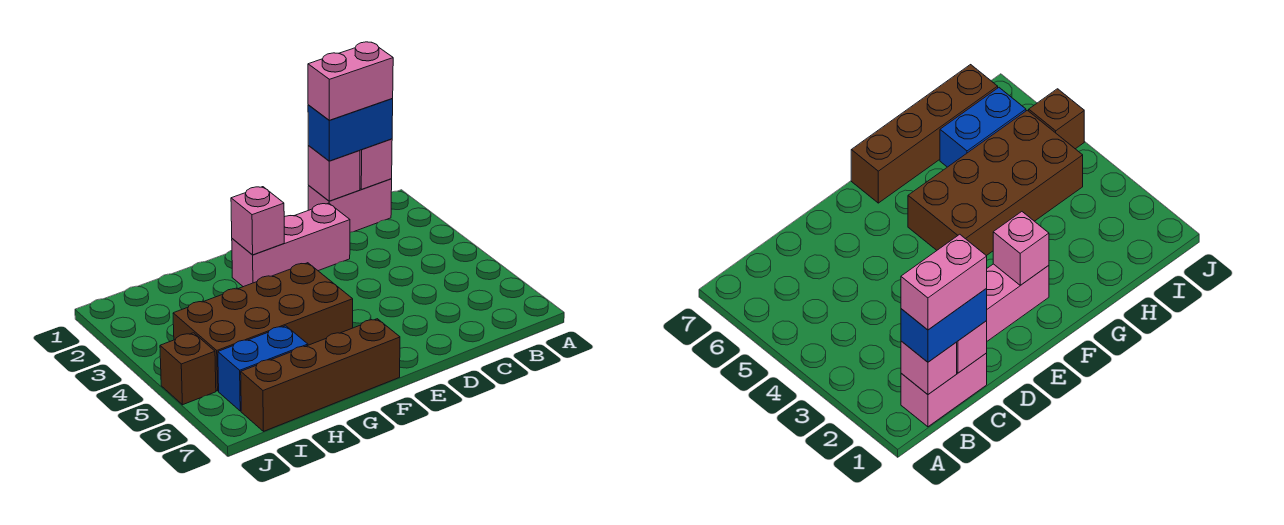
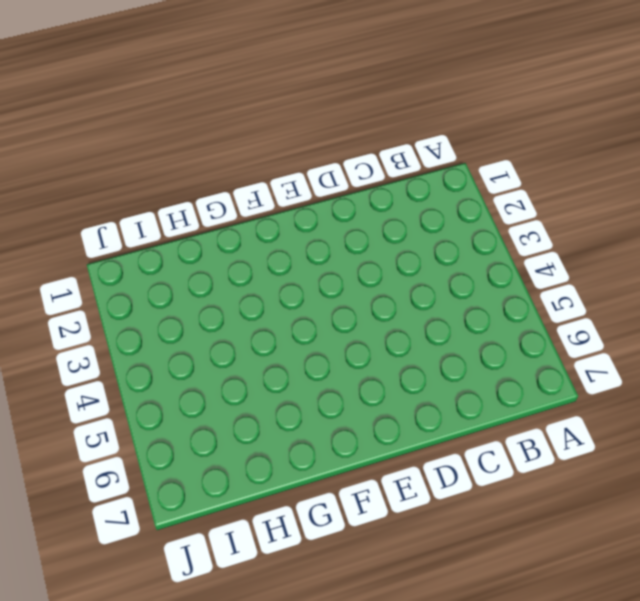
none -> pink 1x2 brick [308,179,392,232]
none -> pink 1x3 brick [232,203,350,287]

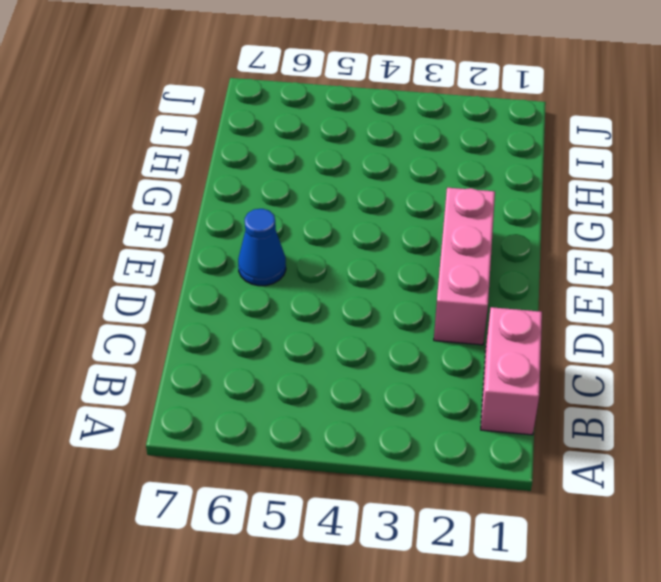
blue 1x1 cone [238,209,286,286] -> none
none -> brown 2x4 brick [173,263,353,391]
none -> brown 1x4 brick [241,319,400,431]

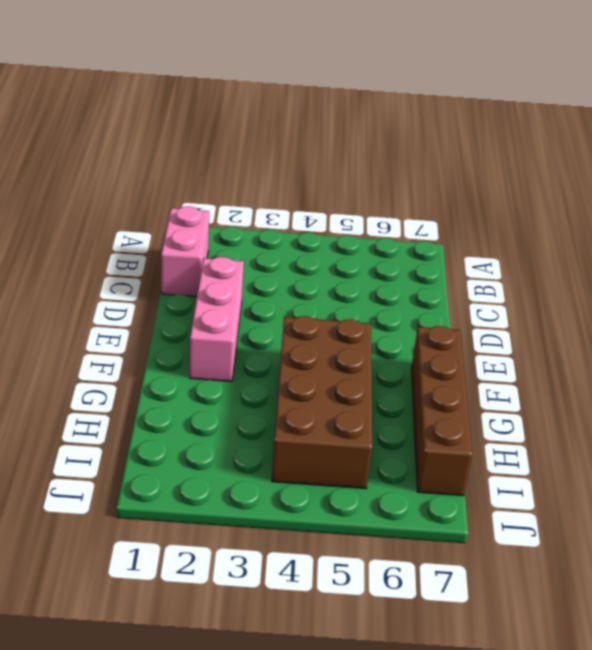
none -> blue 1x2 brick [218,326,308,411]
none -> brown 1x1 brick [160,333,216,405]

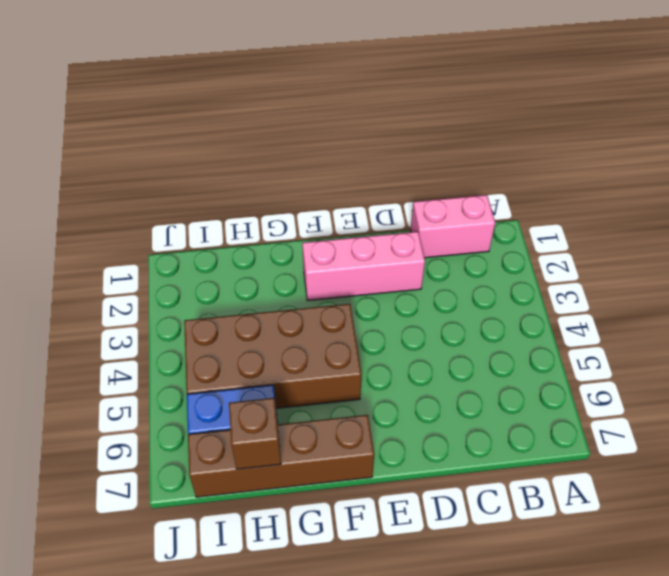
brown 1x1 brick [229,398,281,469] -> brown 1x1 brick moved to [160,333,216,405]
none -> pink 1x1 brick [360,139,392,189]
none -> pink 1x1 brick [308,146,360,201]

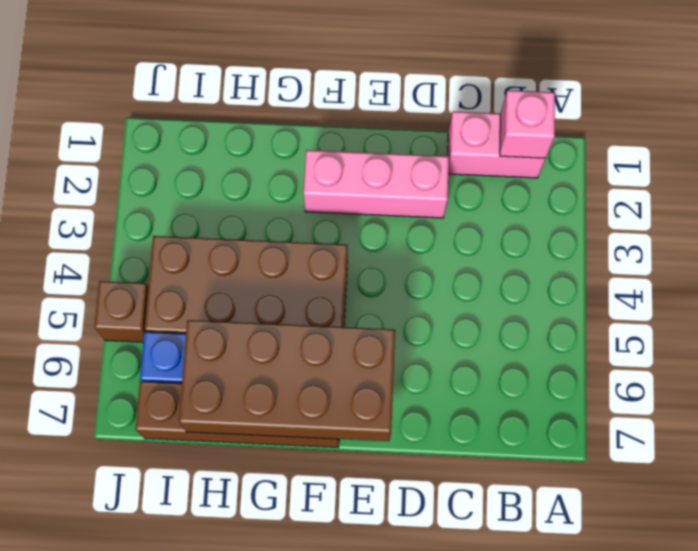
brown 2x4 brick [179,320,395,441] -> none
none -> pink 1x1 brick [308,146,360,201]
none -> pink 1x1 brick [231,187,284,255]

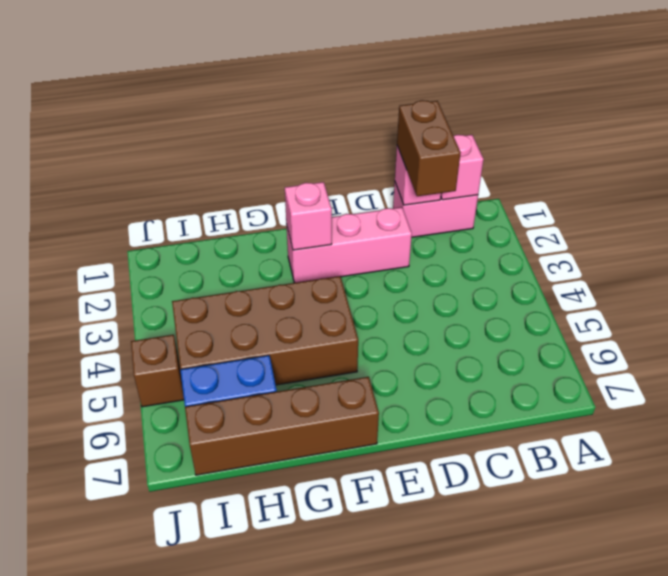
brown 1x2 brick [397,100,461,196] -> blue 1x2 brick [308,99,393,161]
none -> pink 1x2 brick [308,42,393,120]

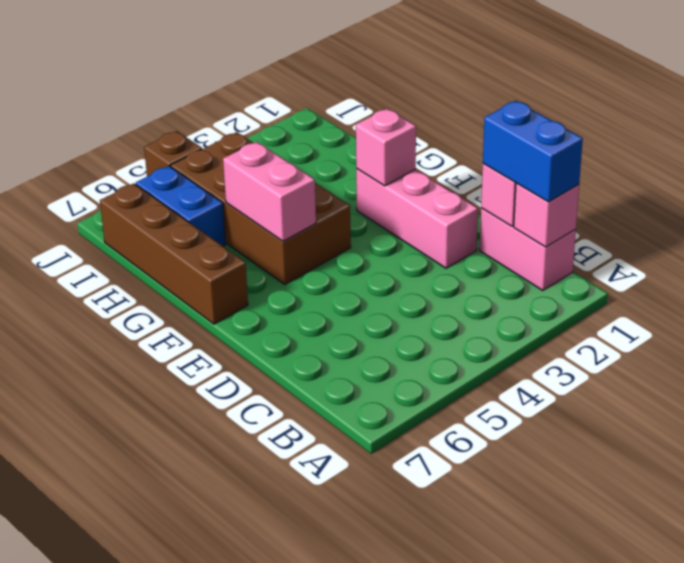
pink 1x2 brick [223,142,316,241] -> pink 1x2 brick moved to [308,42,393,120]

